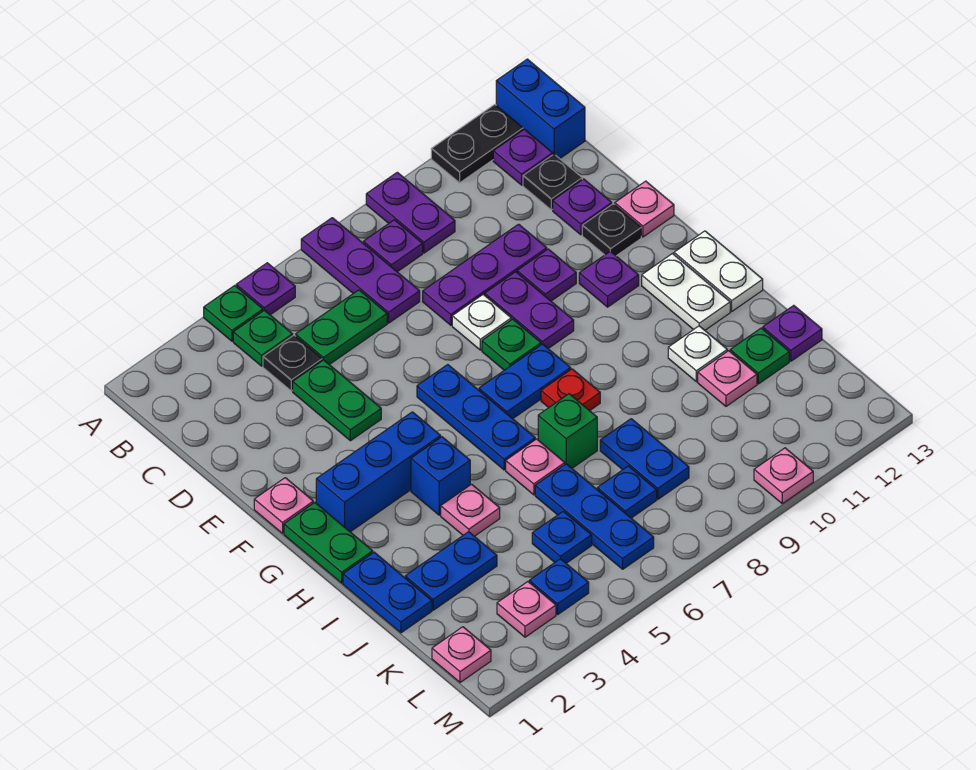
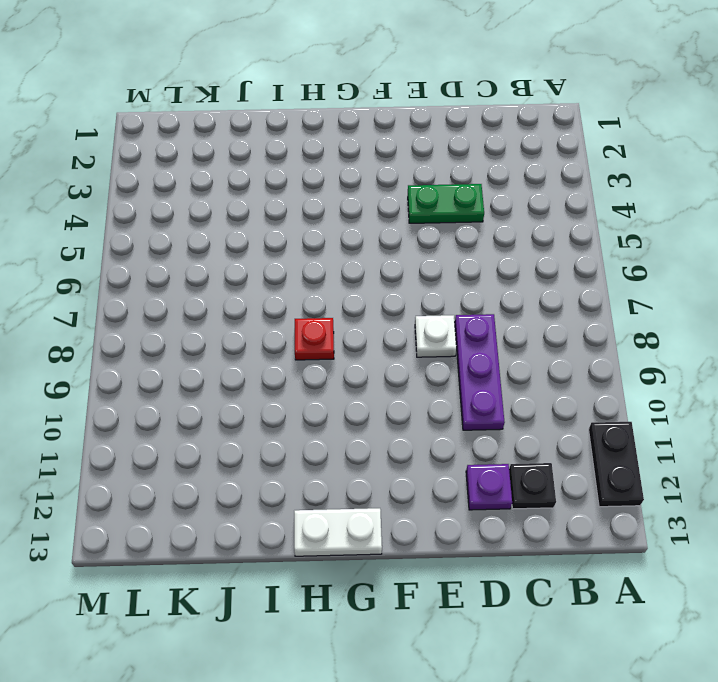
none -> green 1x1 plate [204,286,263,341]
none -> purple 1x1 plate [236,263,295,315]
none -> purple 1x3 plate [301,218,420,323]
none -> purple 1x2 plate [366,172,455,253]

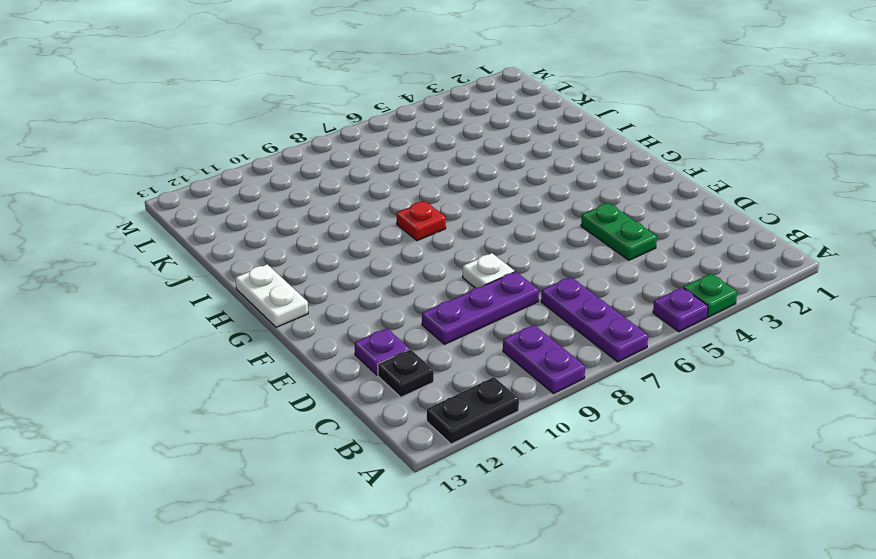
none -> blue 1x2 brick [496,59,585,159]
none -> green 1x1 plate [233,310,293,366]
none -> purple 1x1 plate [363,220,423,272]
none -> purple 1x1 plate [493,129,553,185]

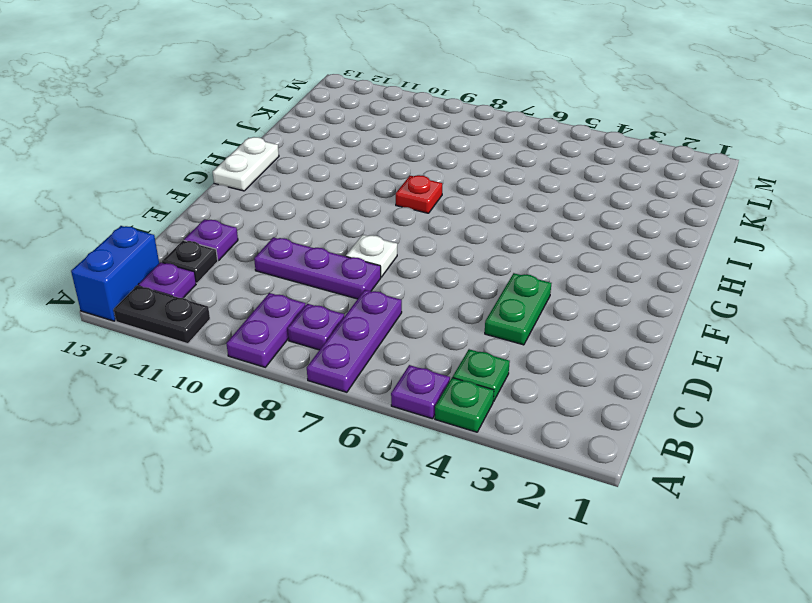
none -> black 1x1 plate [263,335,322,391]
none -> green 1x2 plate [296,290,387,365]
none -> purple 1x2 plate [485,272,574,348]
none -> purple 1x1 plate [517,249,576,301]

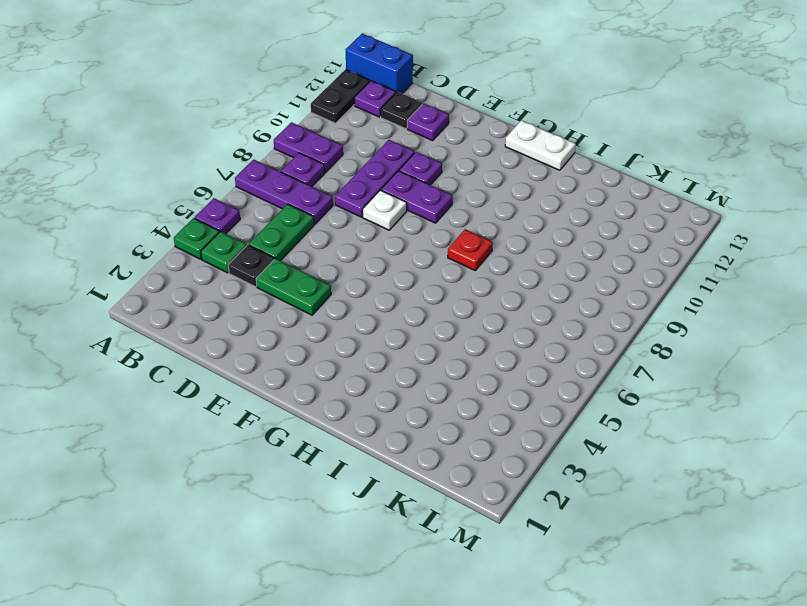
none -> black 1x1 plate [582,204,641,256]
none -> pink 1x1 plate [615,181,674,237]
none -> pink 1x1 plate [254,478,313,533]
none -> blue 1x3 plate [417,365,535,470]

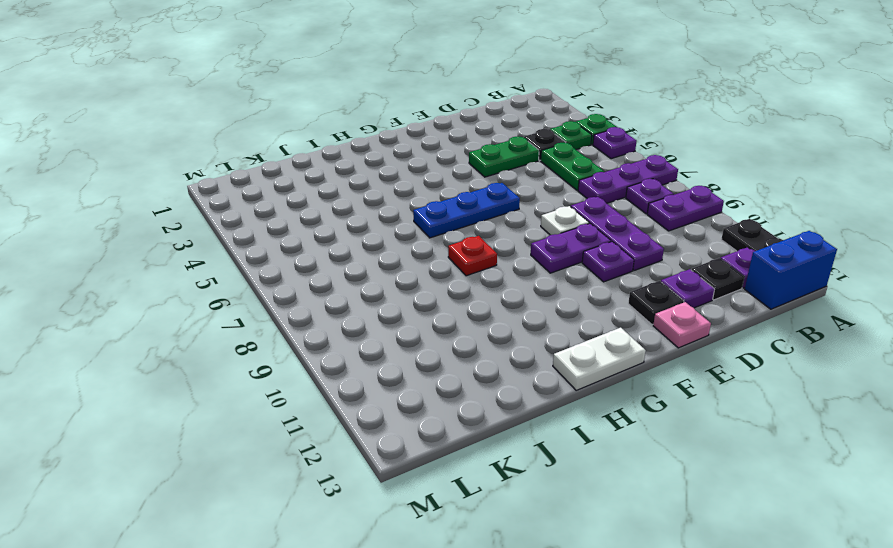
none -> pink 1x1 plate [254,478,313,533]
none -> green 1x1 plate [482,319,541,370]
none -> purple 1x1 plate [579,251,639,307]
none -> green 1x2 plate [284,503,373,583]

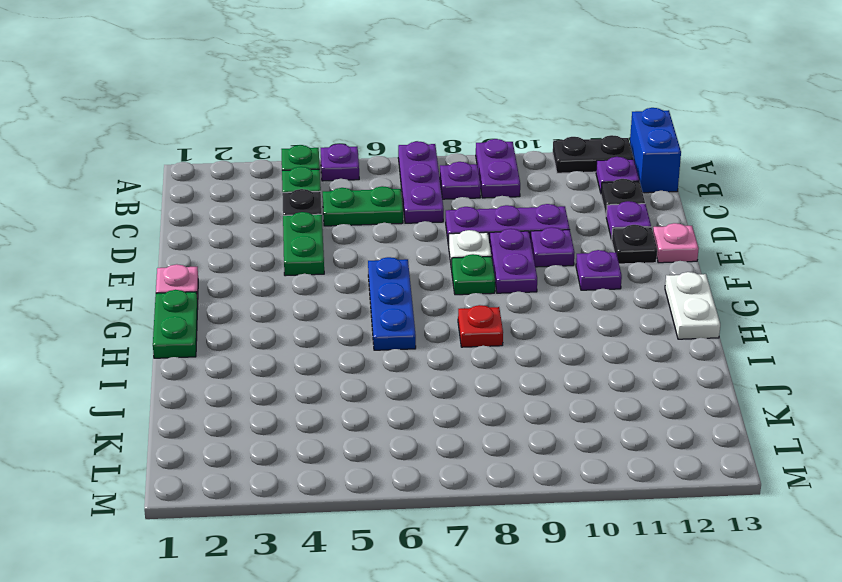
none -> blue 1x3 brick [316,412,441,532]
none -> blue 1x2 plate [479,344,571,419]
none -> white 1x2 plate [642,254,730,330]
none -> blue 1x1 brick [411,437,470,515]

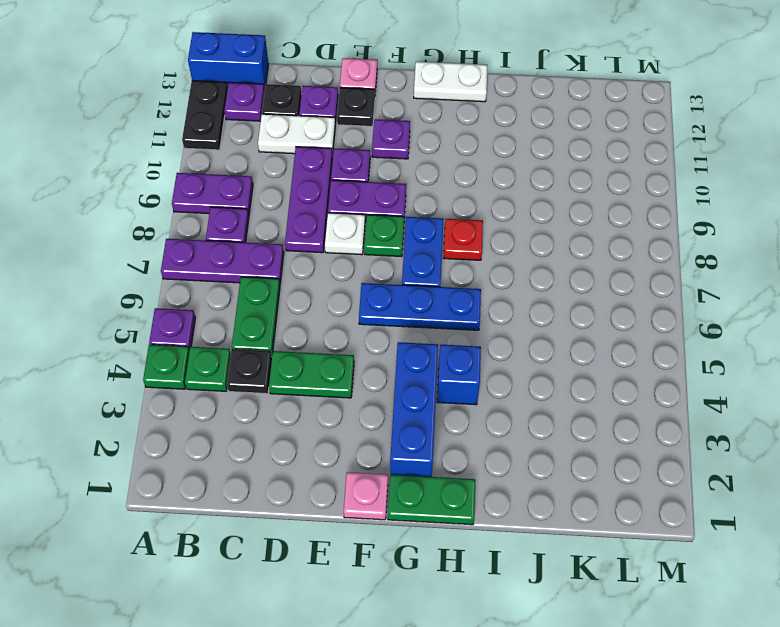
white 1x2 plate [258,114,335,155] -> white 1x2 plate moved to [642,254,730,330]
none -> blue 1x2 plate [343,552,432,633]
none -> pink 1x1 plate [441,484,500,536]
none -> pink 1x1 plate [506,439,565,495]
none -> green 1x1 brick [538,394,597,468]

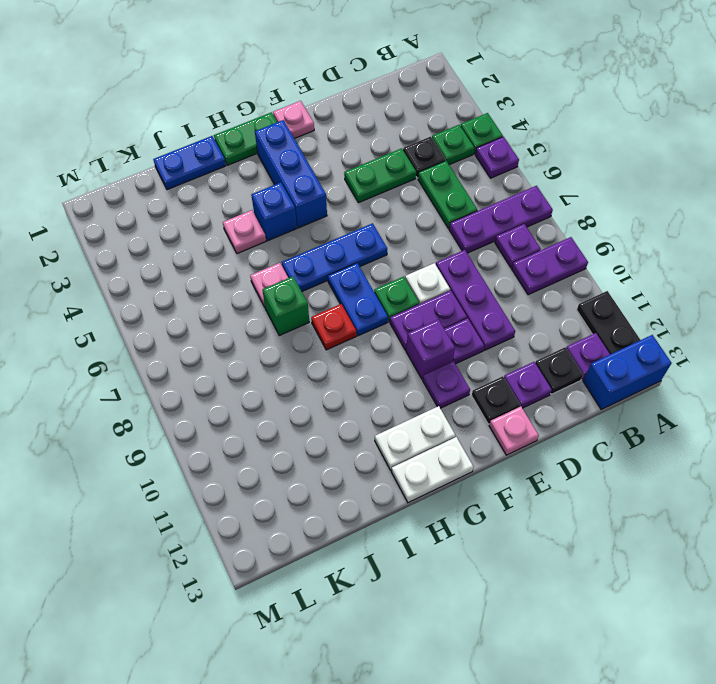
purple 1x1 brick [406,320,455,379] -> none
none -> white 1x1 plate [668,326,727,382]
none -> blue 1x2 plate [405,532,497,610]
none -> blue 1x3 plate [535,464,654,569]
none -> blue 1x2 plate [600,419,689,499]

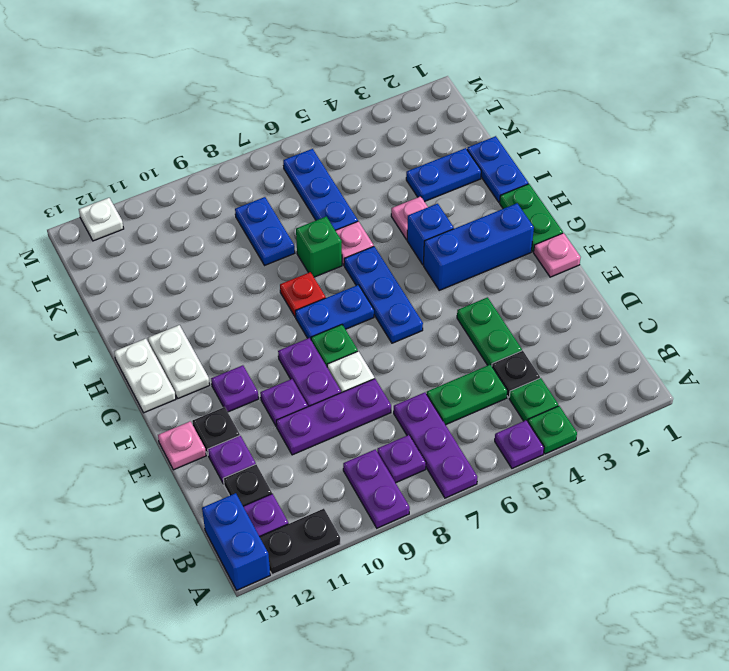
white 1x1 plate [79,198,124,241] -> white 1x1 plate moved to [668,326,727,382]
none -> pink 1x1 plate [698,351,757,406]
none -> green 1x1 plate [730,328,789,384]
none -> purple 1x1 plate [763,305,822,361]
none -> blue 1x1 plate [532,511,592,563]

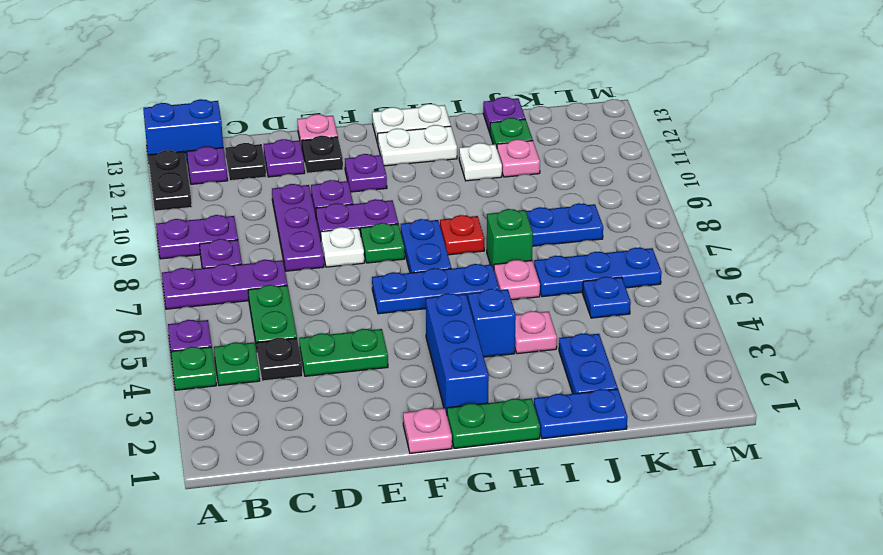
none -> blue 1x1 plate [597,466,657,518]
none -> pink 1x1 plate [432,627,491,683]
none -> pink 1x1 plate [497,582,556,637]
none -> blue 1x1 plate [529,559,589,614]

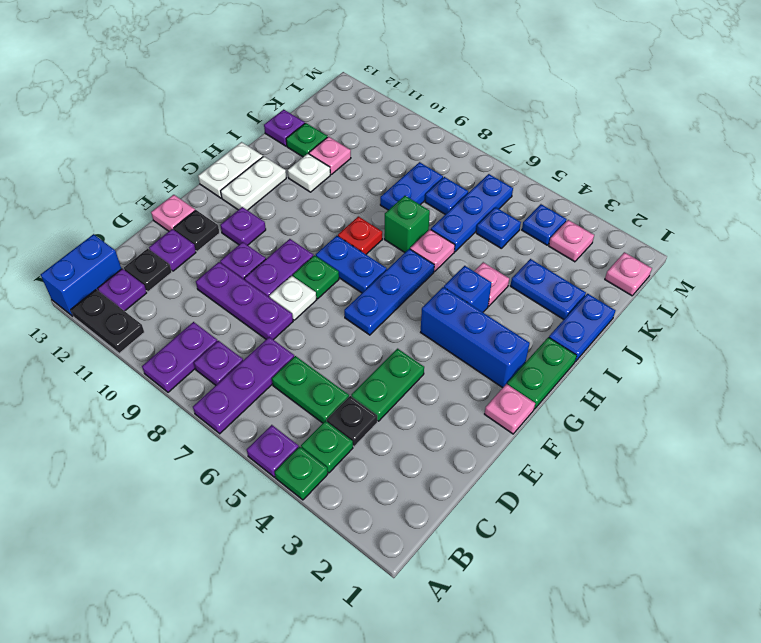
none -> pink 1x1 plate [754,448,813,504]

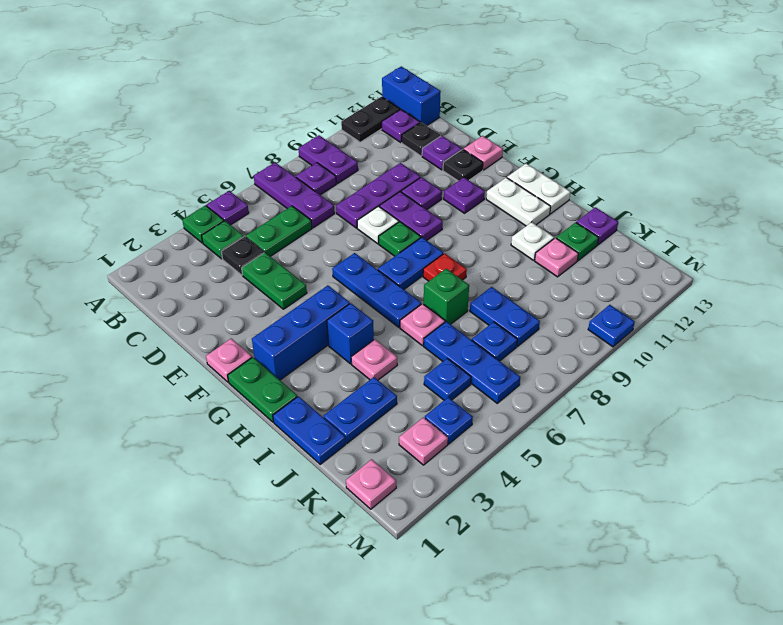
blue 1x1 plate [588,305,635,347] -> pink 1x1 plate [754,448,813,504]

